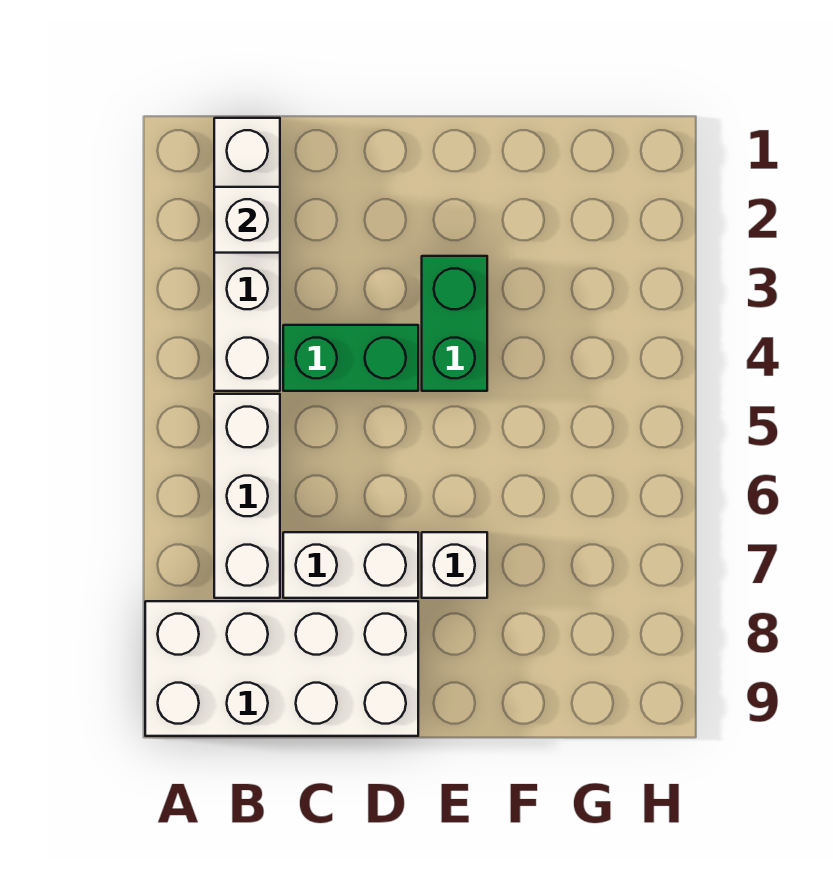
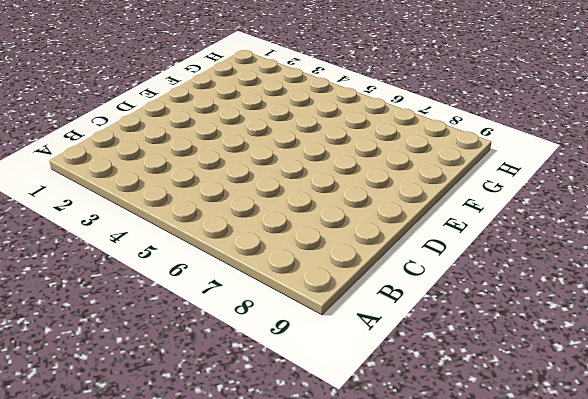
none -> white 2x4 brick [145,601,418,736]
none -> white 1x4 brick [214,118,280,391]

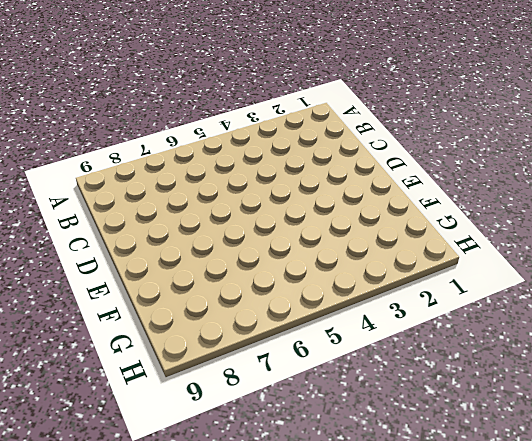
none -> white 2x4 brick [145,601,418,736]
none -> white 1x4 brick [214,118,280,391]

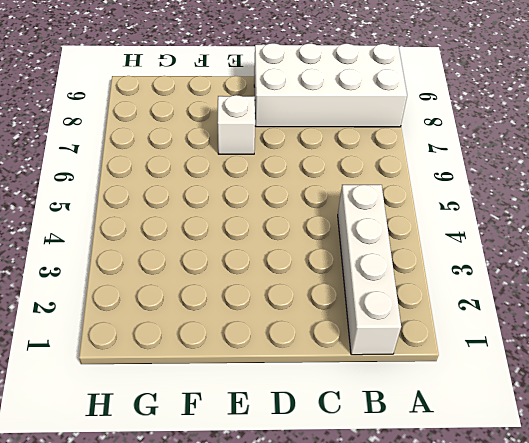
none -> white 1x3 brick [214,394,280,598]
none -> green 1x2 brick [283,325,418,391]

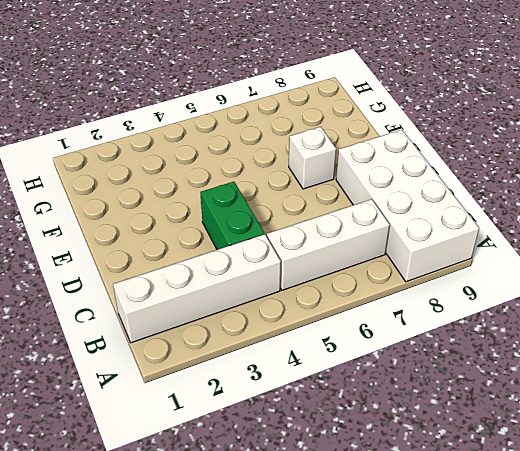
none -> white 1x2 brick [283,532,418,598]
none -> green 1x2 brick [422,256,487,391]

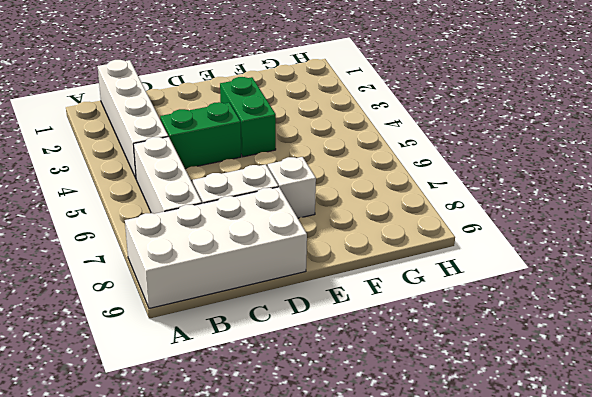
none -> white 1x1 brick [214,187,280,253]

